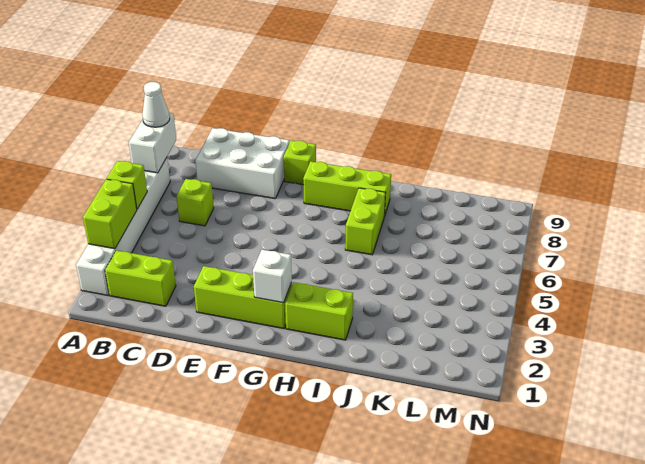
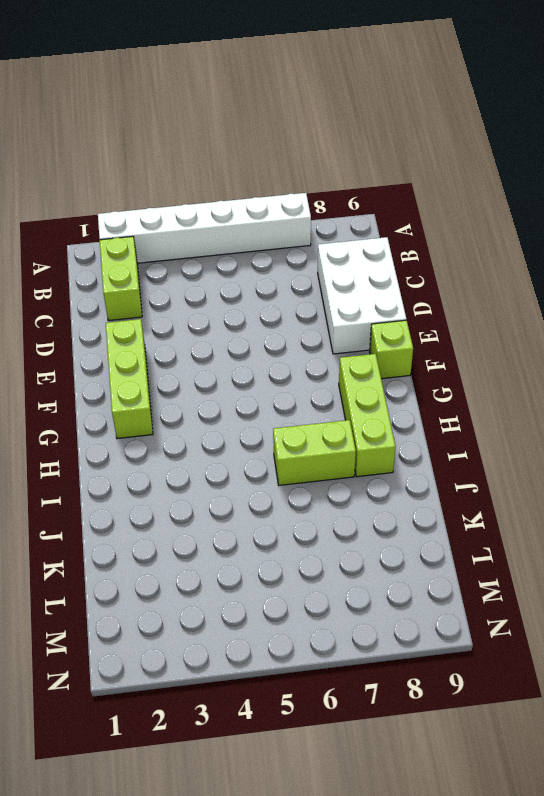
none -> lime 1x1 brick [177,179,214,226]
none -> lime 1x2 brick [285,282,353,340]
none -> lime 1x2 brick [83,179,137,249]

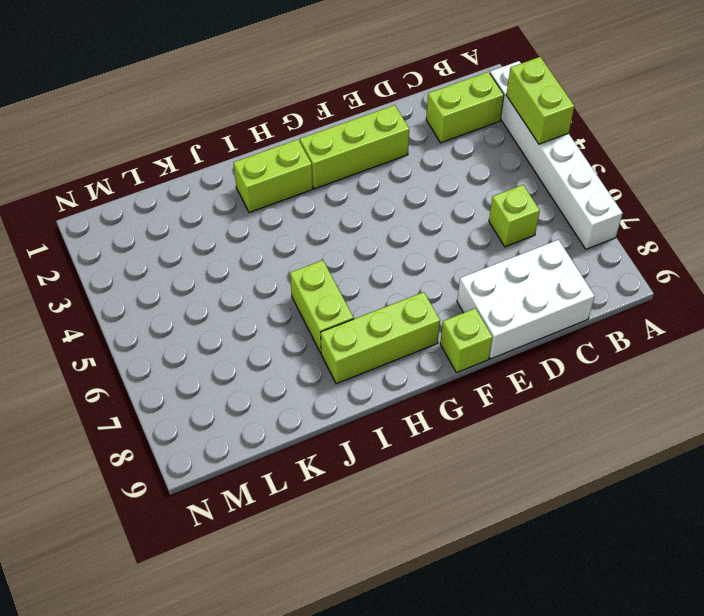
none -> lime 1x1 brick [107,161,147,209]
none -> white 1x2 brick [129,113,176,173]
none -> white 1x1 brick [253,250,292,303]

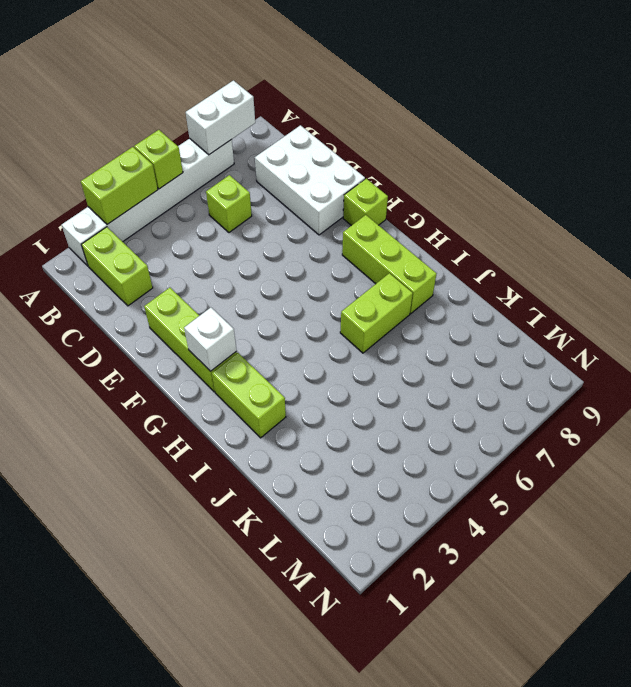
none -> white 1x1 cone [142,82,170,127]

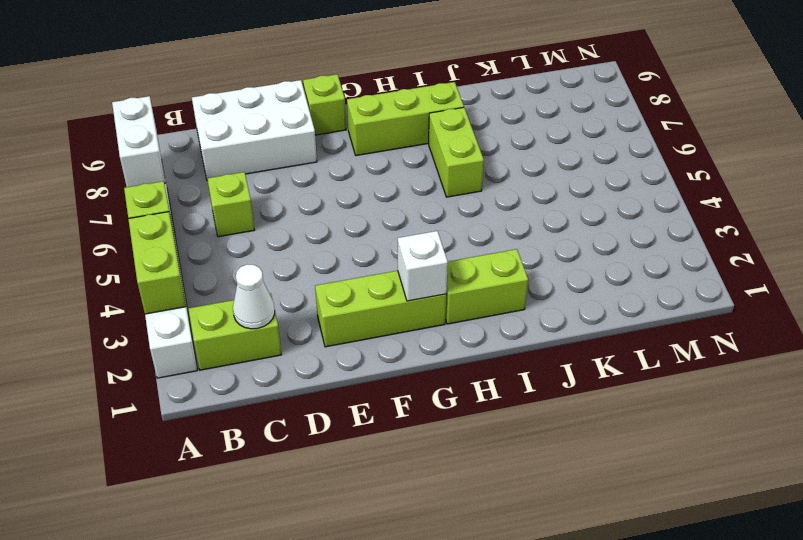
white 1x1 cone [233,265,275,329] -> white 1x1 cone moved to [142,82,170,127]

